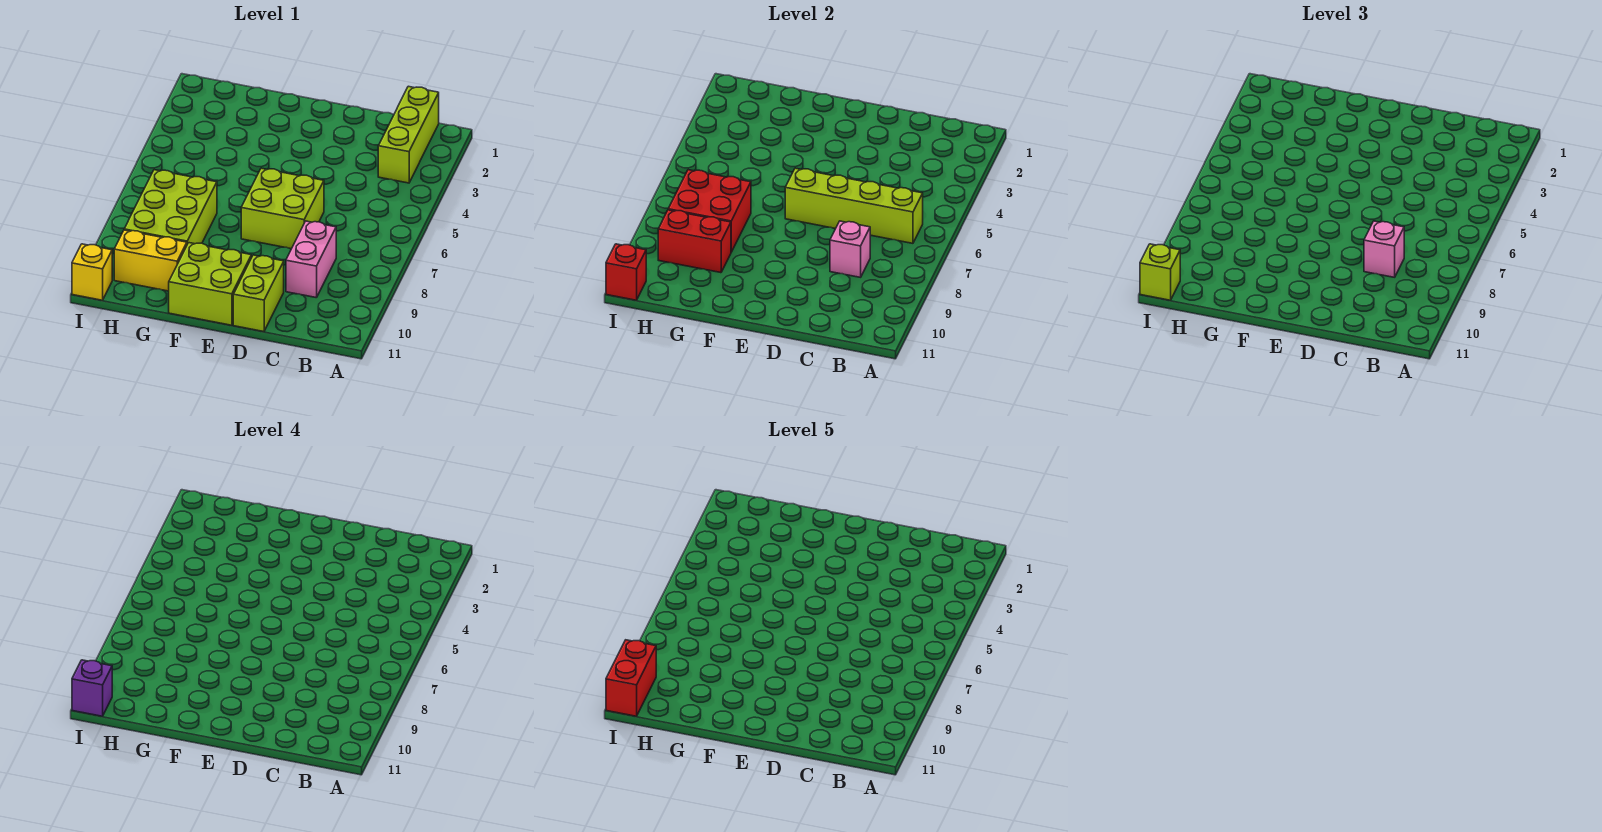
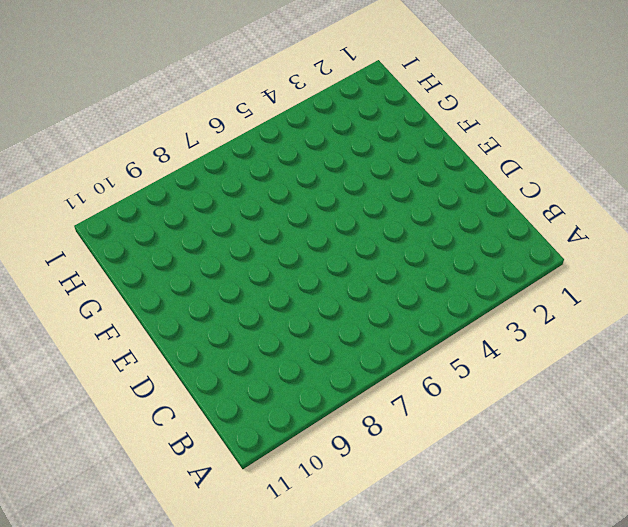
none -> lime 1x3 brick [378,86,439,183]
none -> pink 1x2 brick [286,221,336,298]
none -> lime 2x2 brick [241,168,324,249]

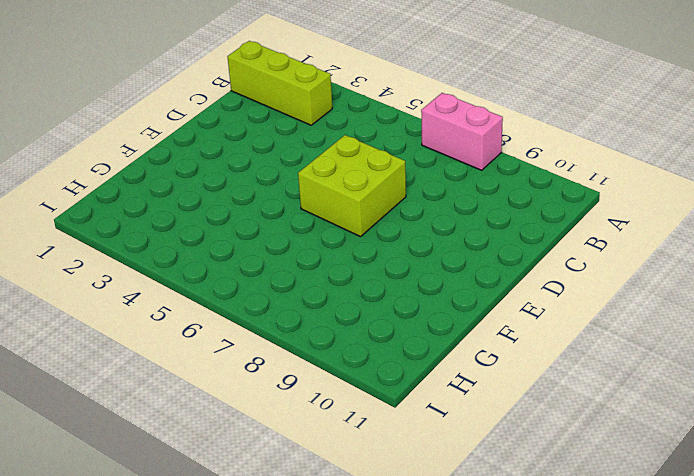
pink 1x2 brick [421,93,503,170] -> pink 1x2 brick moved to [286,221,336,298]
none -> lime 1x2 brick [233,255,284,332]
none -> lime 2x2 brick [169,243,251,325]
none -> lime 2x3 brick [124,170,217,244]

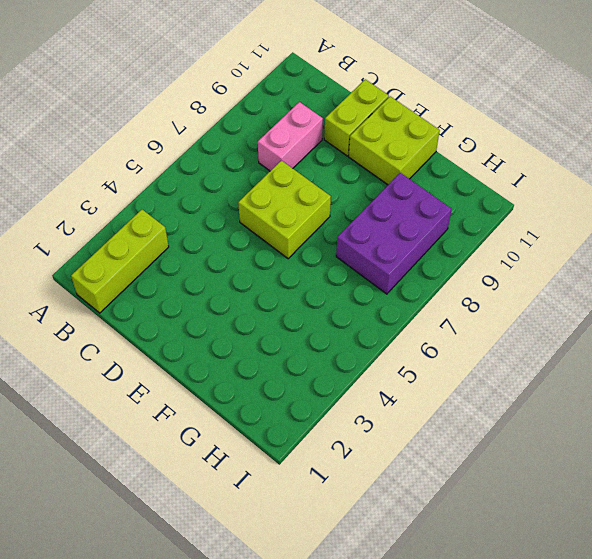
purple 2x3 brick [336,173,452,294] -> lime 2x3 brick [124,170,217,244]
none -> yellow 1x2 brick [114,230,187,291]
none -> yellow 1x1 brick [72,244,112,300]
none -> lime 1x4 brick [785,168,923,243]

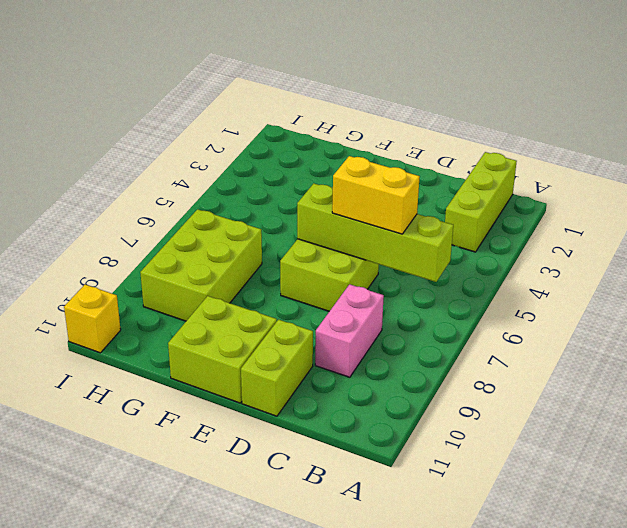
yellow 1x2 brick [332,156,420,234] -> yellow 1x2 brick moved to [114,230,187,291]
none -> pink 1x1 brick [830,221,870,277]
none -> red 2x2 brick [668,170,751,252]
none -> red 1x2 brick [658,210,731,273]

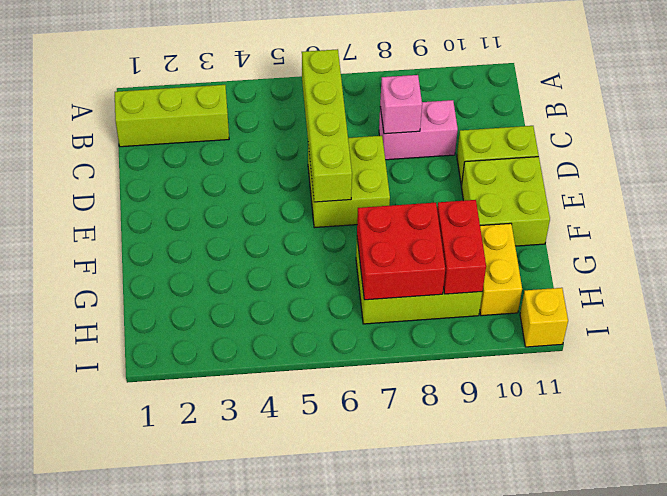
none -> red 1x1 brick [606,244,646,300]
none -> pink 1x1 brick [1364,221,1404,277]
none -> lime 1x1 brick [1140,244,1180,300]

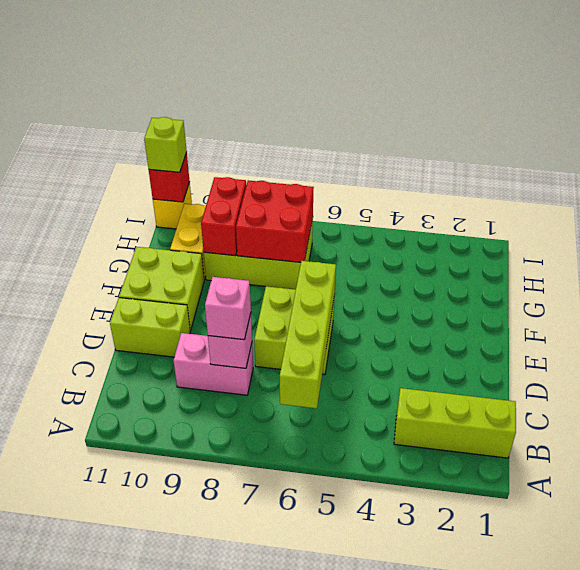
none -> purple 1x1 brick [72,660,112,716]
none -> red 1x2 brick [606,640,656,716]

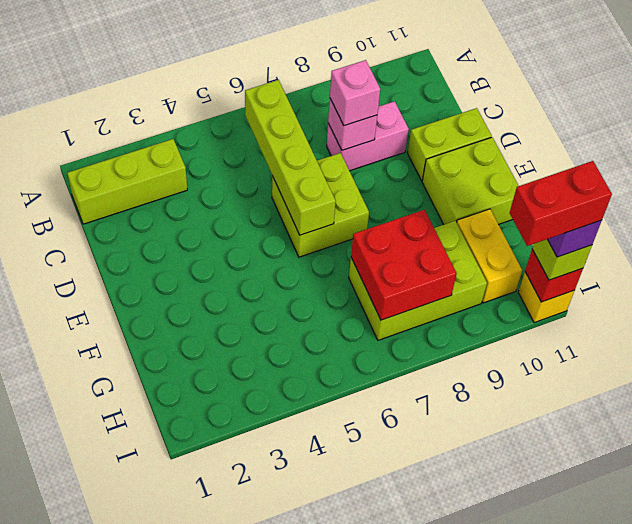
none -> red 1x2 brick [658,210,731,273]

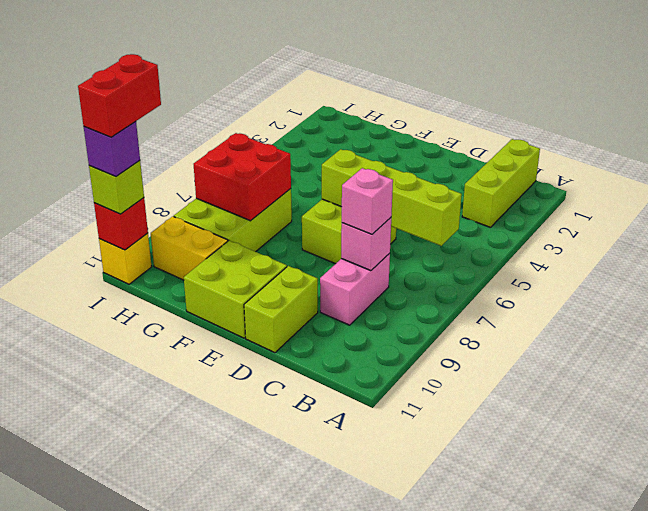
none -> red 1x2 brick [658,210,731,273]

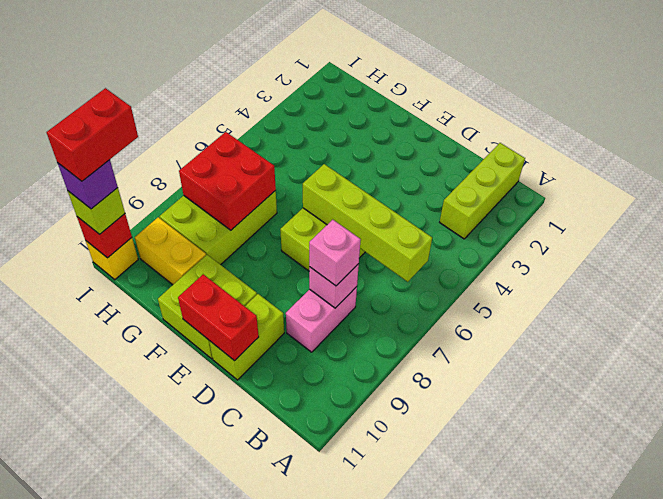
red 1x2 brick [178,274,259,361] -> red 1x2 brick moved to [658,210,731,273]

